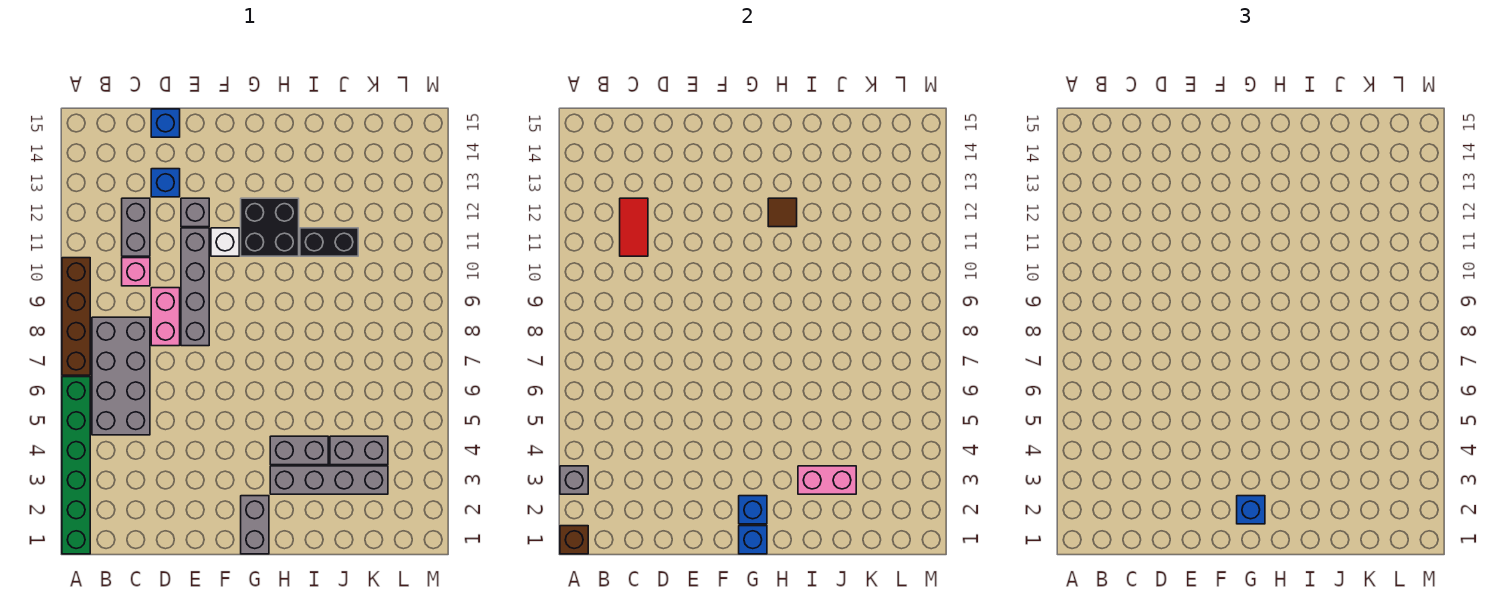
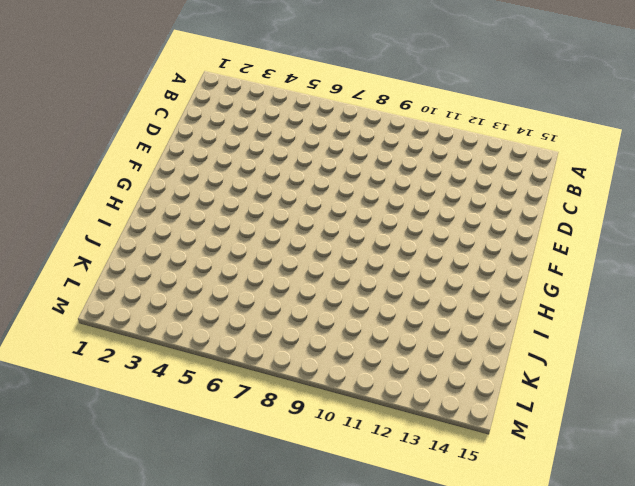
none -> green 1x6 brick [62,377,90,554]
none -> brown 1x4 brick [62,258,90,375]
none -> grey 2x4 brick [92,317,150,435]

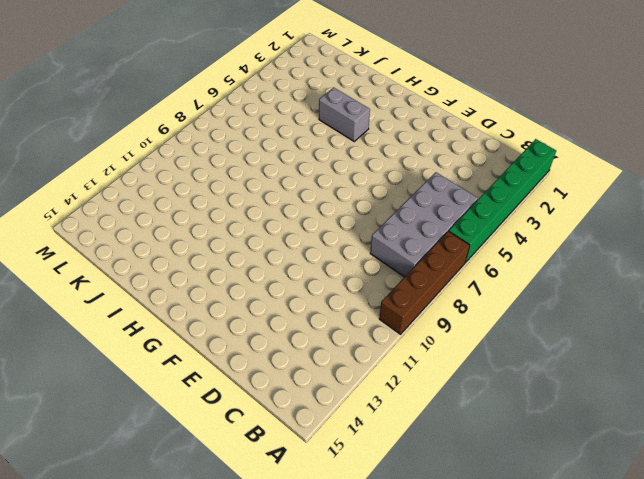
none -> pink 1x1 brick [122,258,150,286]
none -> grey 1x2 brick [122,198,150,256]
none -> pink 1x2 brick [151,288,180,346]

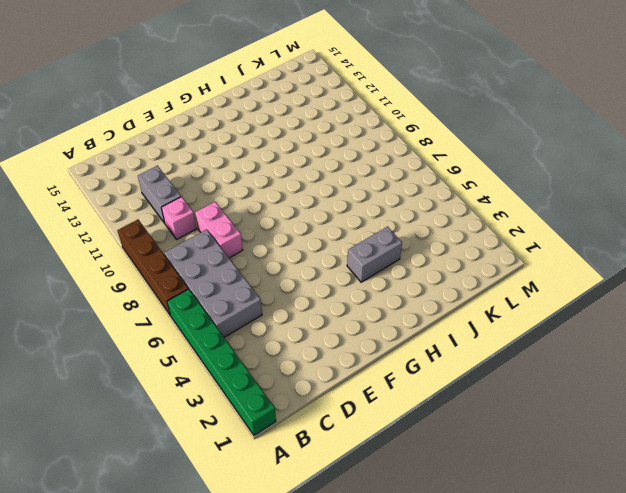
none -> blue 1x1 brick [151,169,180,197]
none -> blue 1x1 brick [151,109,180,137]
none -> grey 1x4 brick [181,228,209,346]

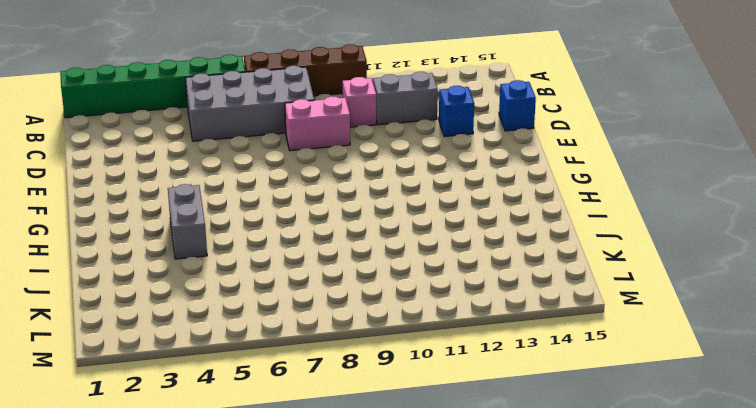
none -> grey 1x4 brick [181,228,209,346]
none -> grey 1x1 brick [181,198,209,227]
none -> white 1x1 brick [211,228,239,256]

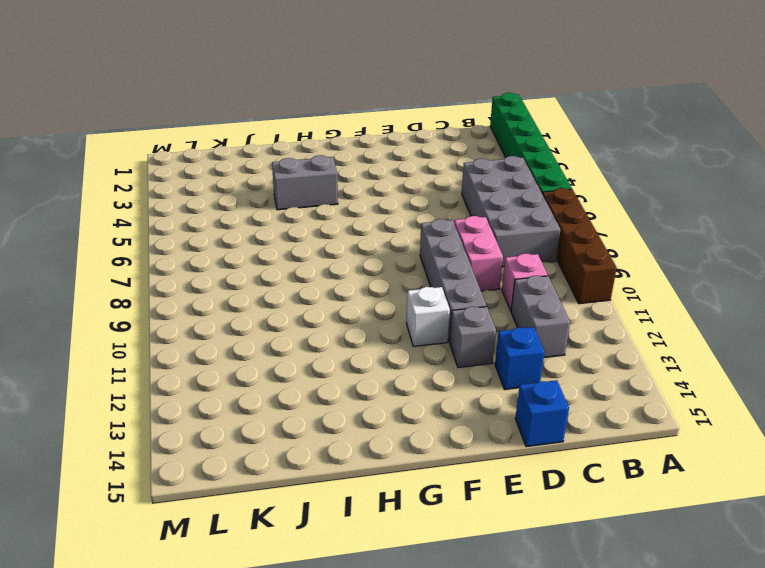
none -> grey 1x2 brick [241,496,269,554]
none -> black 2x2 brick [241,198,299,256]
none -> grey 1x4 brick [270,466,388,494]

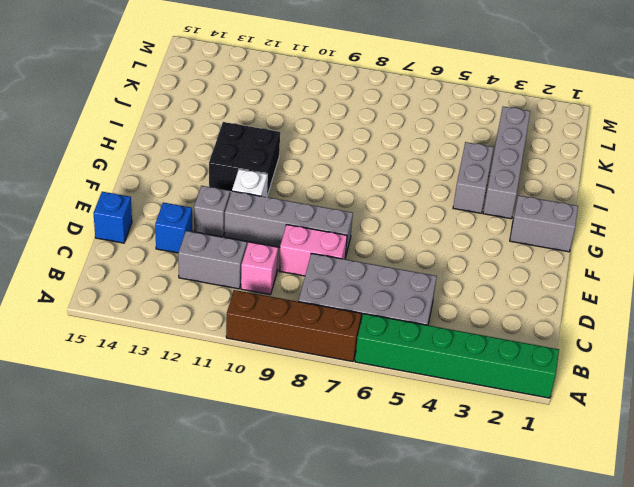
none -> black 1x2 brick [300,228,358,256]
none -> grey 1x2 brick [330,436,388,465]
none -> brown 1x1 brick [560,526,588,554]

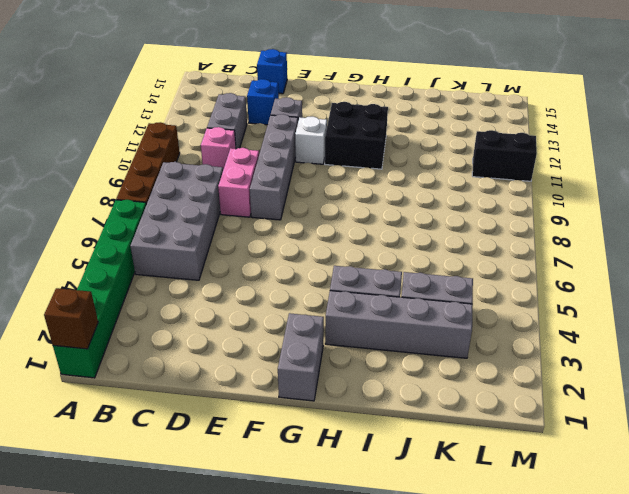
black 1x2 brick [472,130,537,181] -> black 1x2 brick moved to [300,228,358,256]
none -> grey 1x1 brick [560,466,588,494]
none -> red 1x2 tile [620,198,648,256]
none -> blue 1x1 brick [739,526,767,554]

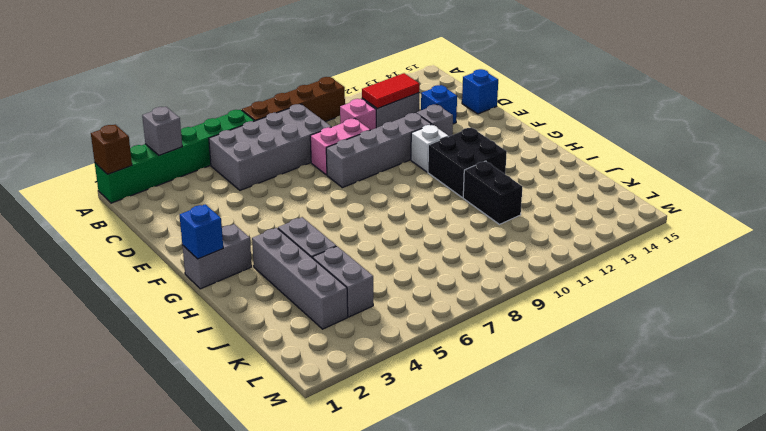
none -> blue 1x1 brick [739,496,767,524]
none -> brown 1x1 tile [768,198,797,227]
none -> pink 1x2 brick [798,466,856,494]

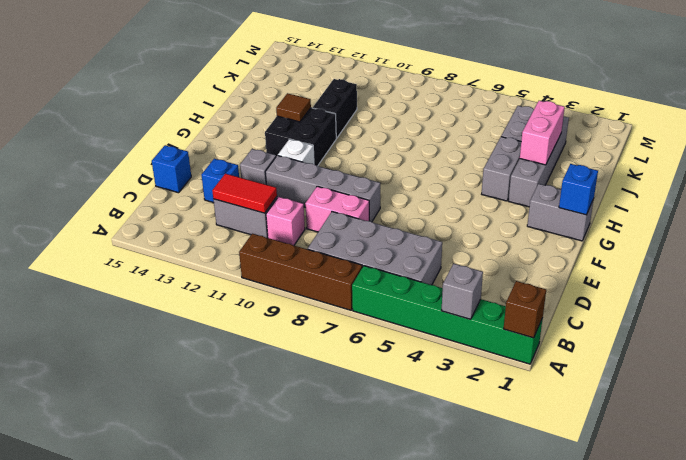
none -> blue 1x1 brick [739,496,767,524]
none -> blue 1x1 brick [1237,496,1265,524]

